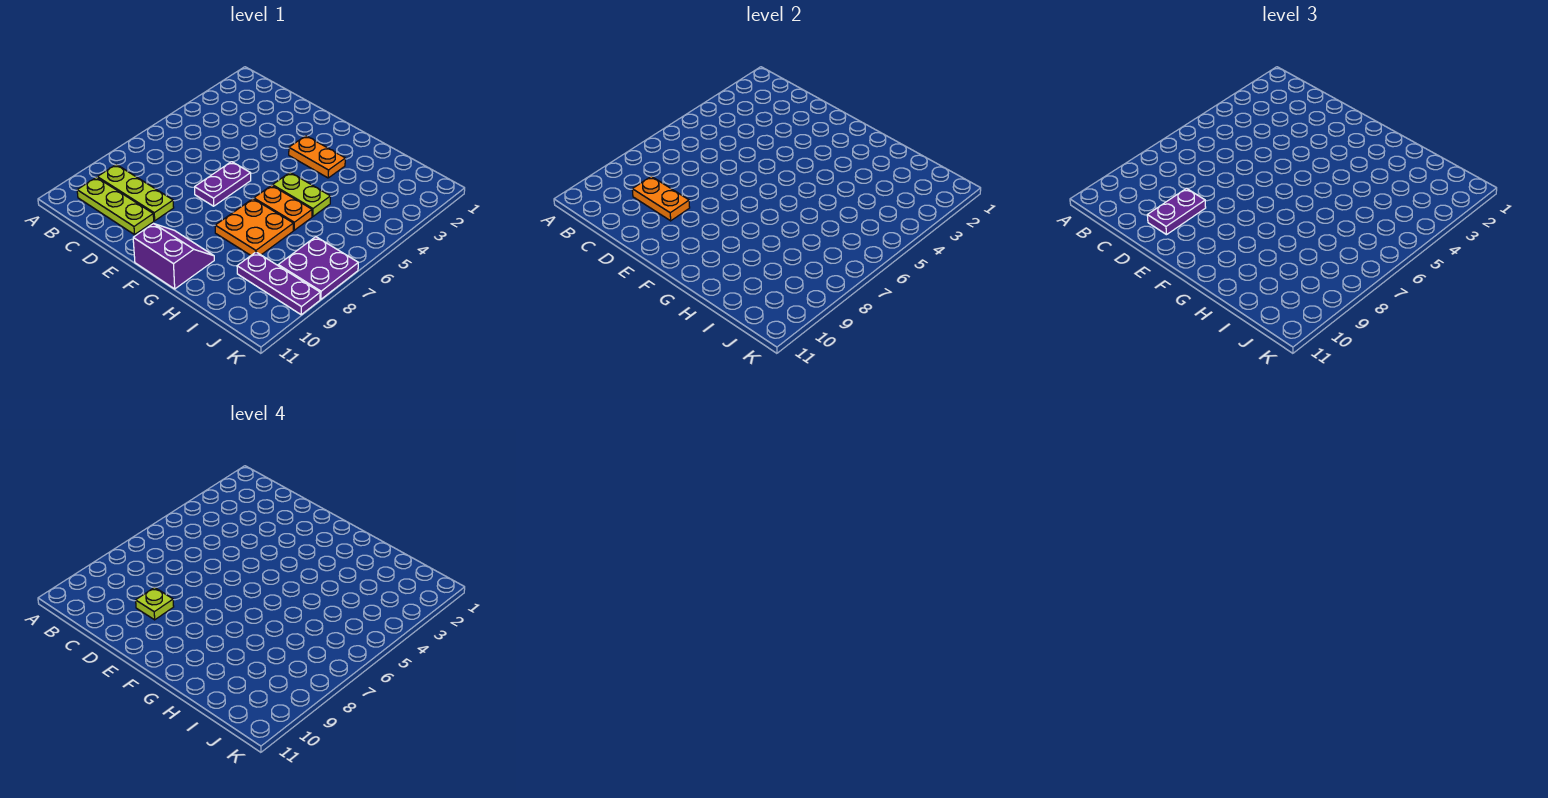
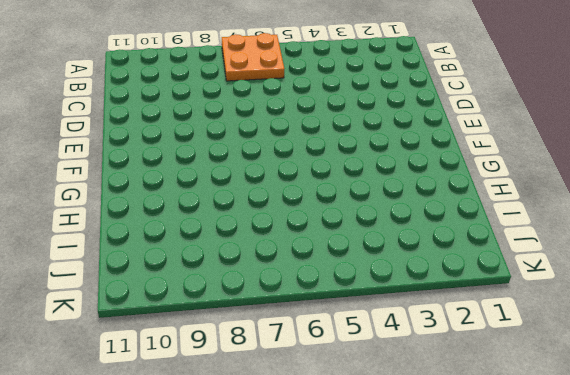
orange 2x2 plate [222,33,284,81] -> orange 2x2 plate moved to [215,199,293,255]
none -> lime 1x3 plate [97,164,174,221]
none -> lime 1x3 plate [77,177,154,235]
none -> purple 1x2 plate [195,162,251,206]

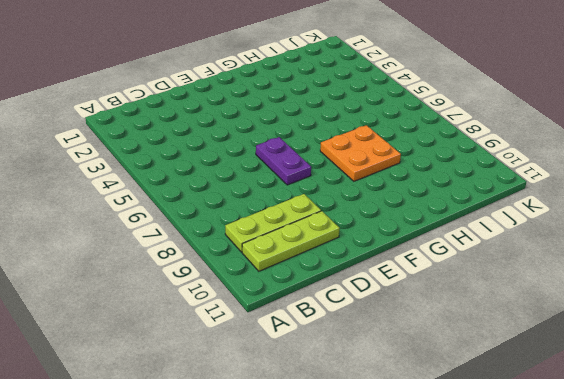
none -> orange 1x2 plate [289,136,345,178]
none -> purple 2x2 slope [133,224,214,289]
none -> lime 1x2 plate [272,172,330,216]

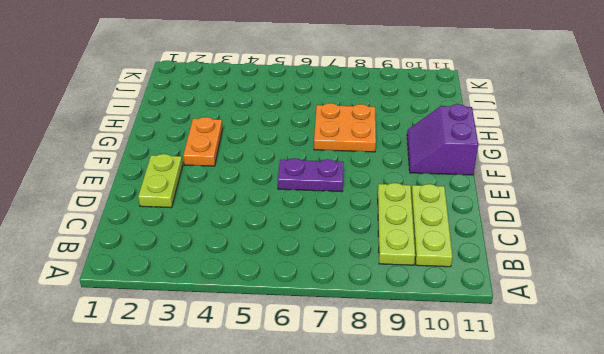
lime 1x2 plate [138,154,182,208] -> lime 1x2 plate moved to [272,172,330,216]
none -> orange 1x2 plate [254,185,312,230]
none -> purple 1x3 plate [237,252,320,315]
none -> purple 2x2 plate [278,237,358,299]

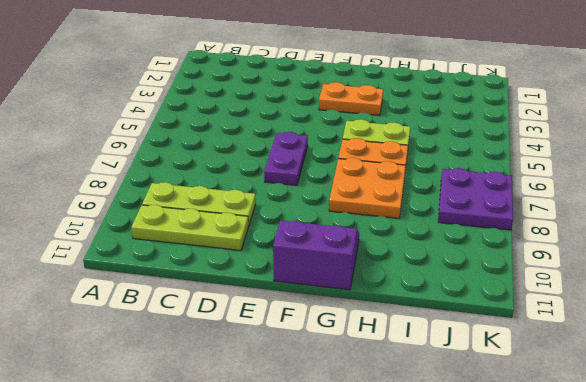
none -> purple 1x3 plate [237,252,320,315]
none -> orange 1x2 plate [632,176,690,221]
none -> purple 1x2 plate [1147,188,1206,235]

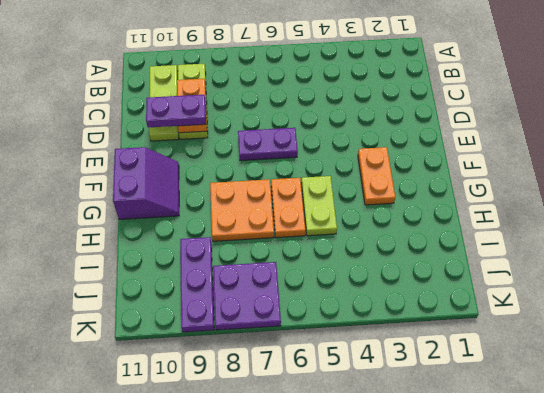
none -> lime 1x1 plate [136,587,174,620]

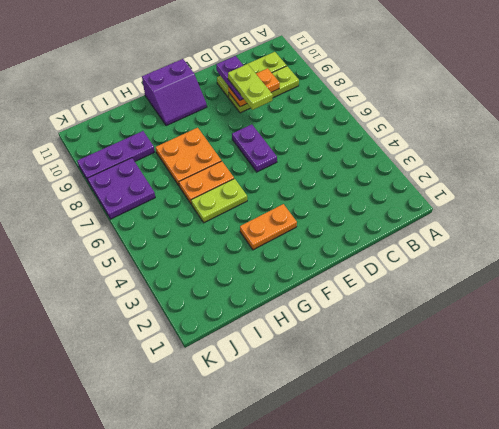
lime 1x2 plate [228,64,273,110] -> lime 1x1 plate [136,587,174,620]

